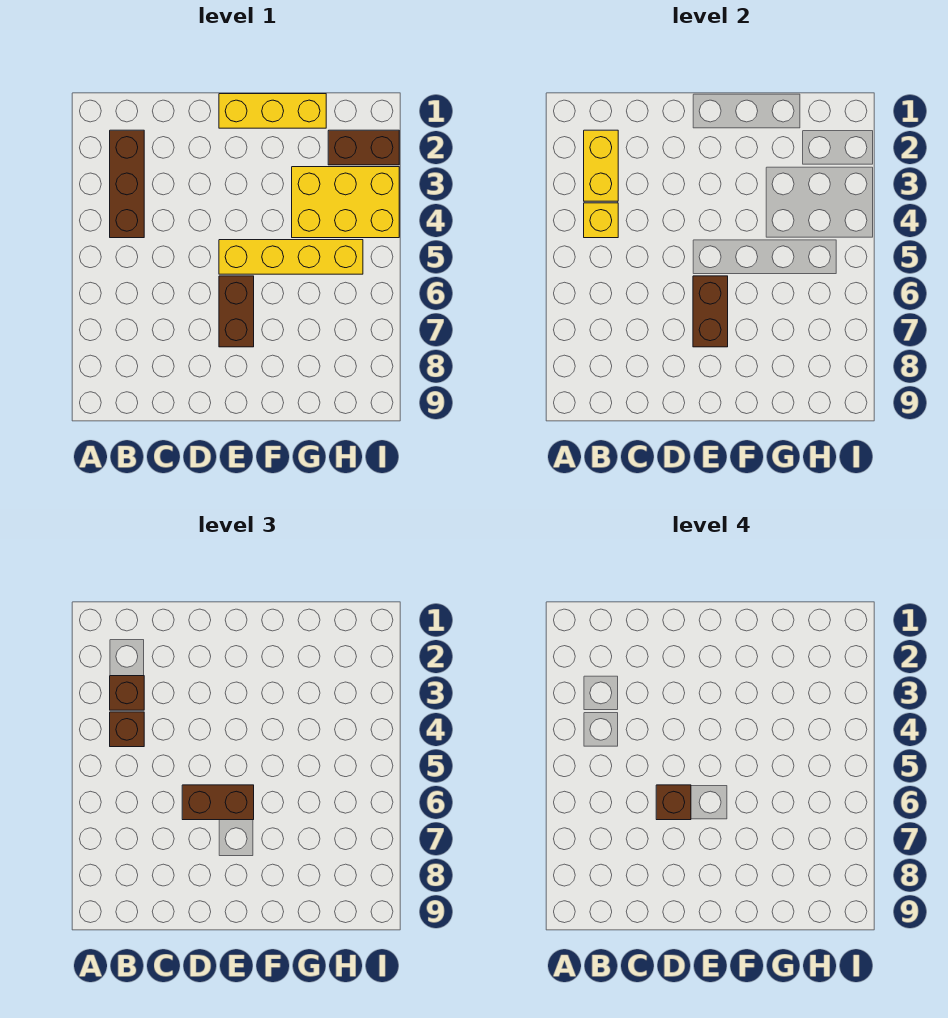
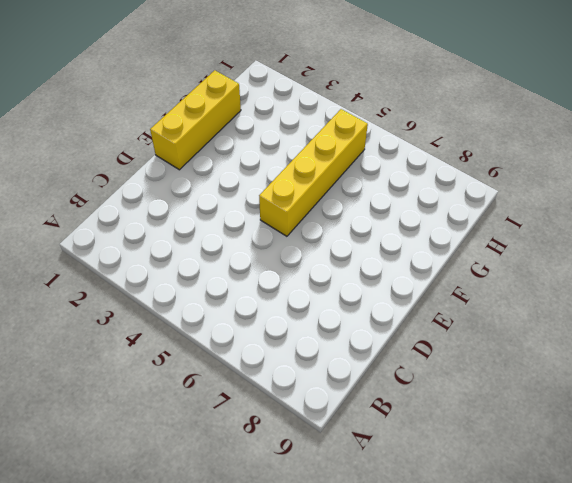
none -> brown 1x3 brick [110,130,144,238]
none -> brown 1x2 brick [219,276,254,347]
none -> yellow 2x3 brick [292,167,399,238]

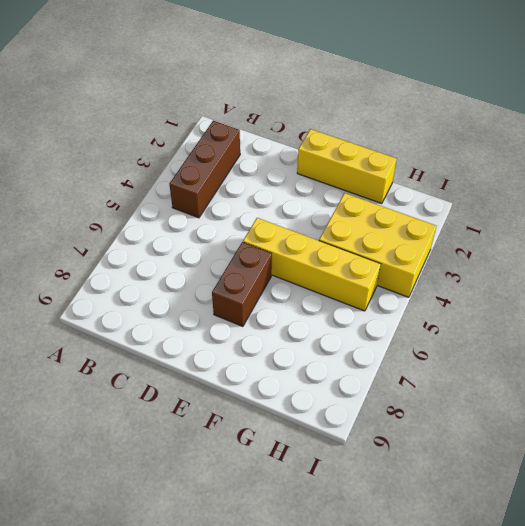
none -> brown 1x2 brick [328,130,399,165]
none -> yellow 1x2 brick [584,130,618,201]
none -> yellow 1x1 brick [584,203,618,238]

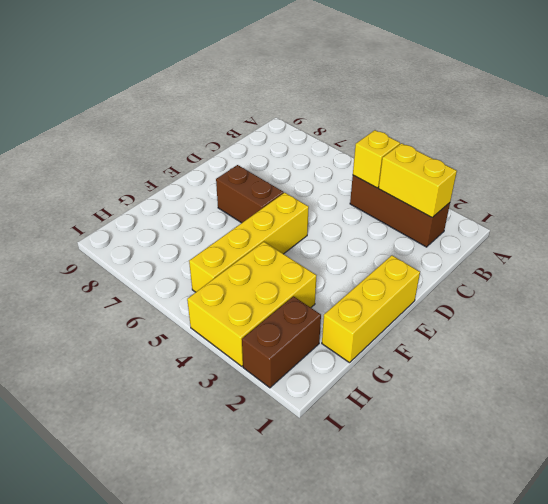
none -> brown 1x2 brick [693,276,728,347]
none -> brown 1x1 brick [110,676,144,710]
none -> brown 1x1 brick [110,712,144,747]

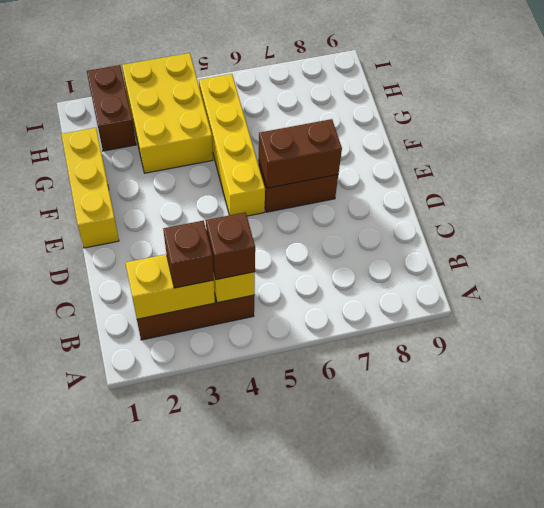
none -> brown 1x2 brick [182,785,254,820]
none -> brown 1x1 brick [656,785,691,820]

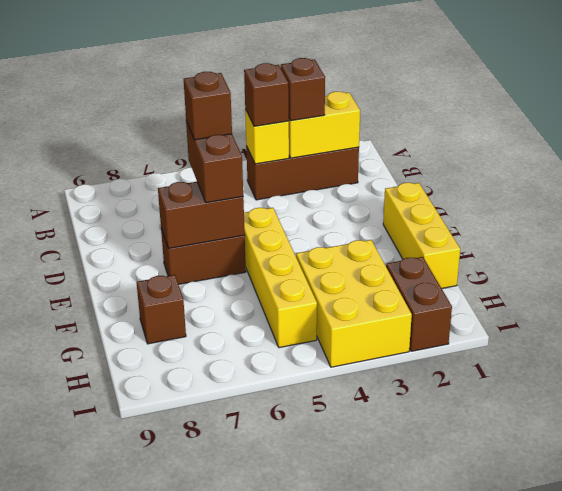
brown 1x1 brick [137,275,186,344] -> none

